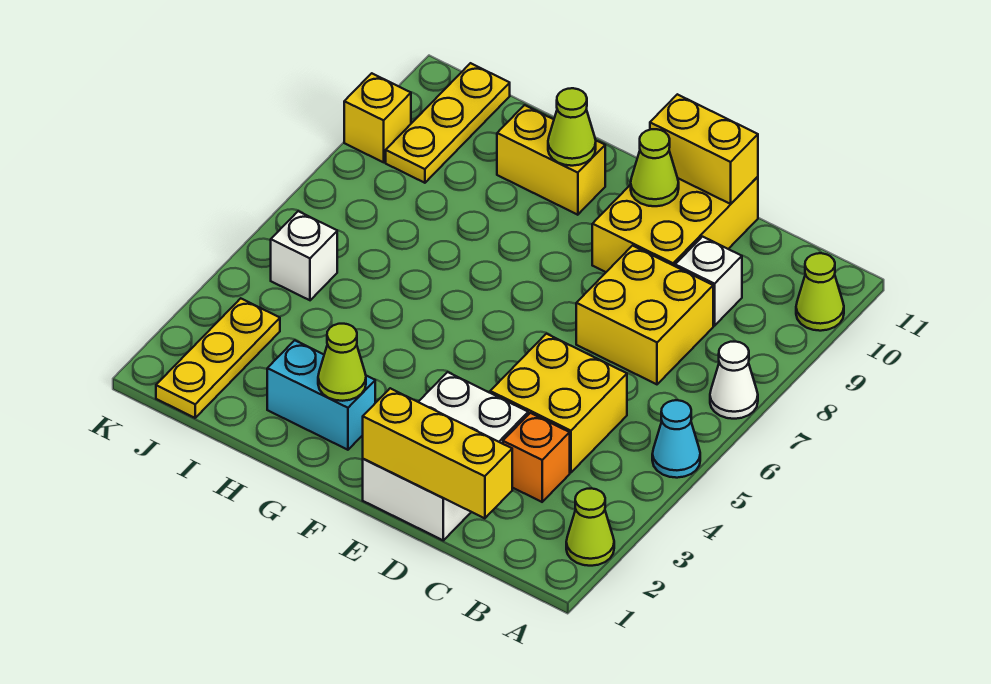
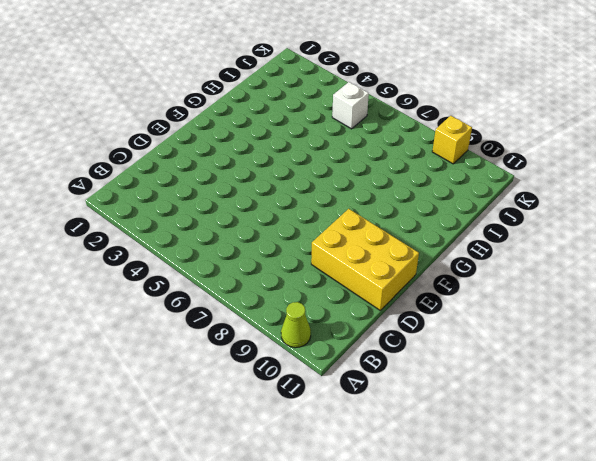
none -> lime 1x1 cone [566,488,614,566]
none -> cyan 1x1 cone [652,400,700,478]
none -> white 1x1 cone [710,342,758,419]

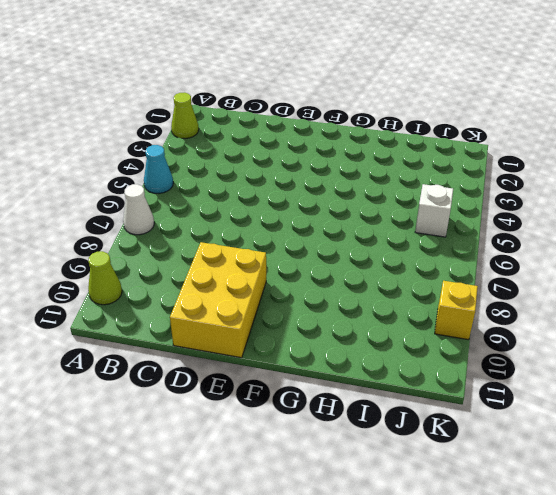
none -> orange 1x1 brick [503,413,570,502]
none -> yellow 2x2 brick [490,334,627,473]
none -> yellow 2x2 brick [576,246,713,384]

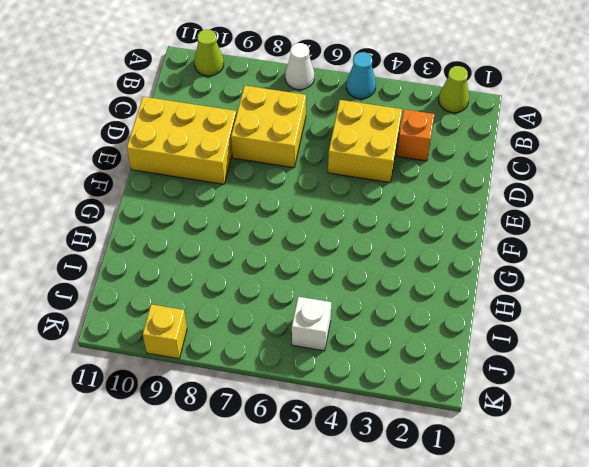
none -> white 1x1 brick [675,237,742,326]
none -> white 2x3 brick [363,372,528,540]
none -> cyan 1x2 brick [267,340,375,450]

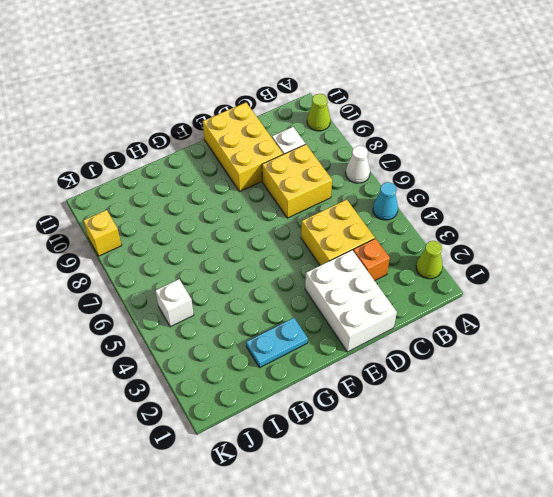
cyan 1x2 plate [246,318,308,368] -> cyan 1x2 brick [267,340,375,450]
none -> yellow 1x2 brick [497,105,605,215]
none -> yellow 1x3 plate [156,298,280,418]
none -> yellow 1x3 plate [386,63,510,183]

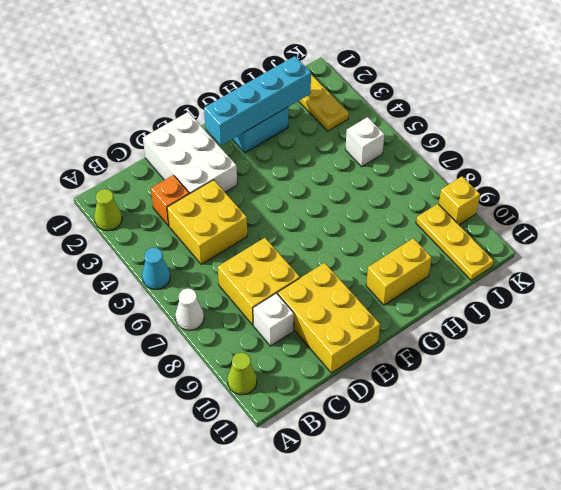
cyan 1x4 brick [204,56,311,146] -> lime 1x1 cone [318,324,366,401]
none -> yellow 1x3 brick [363,388,512,518]
none -> yellow 1x2 brick [650,94,758,204]
none -> lime 1x1 cone [631,129,679,206]

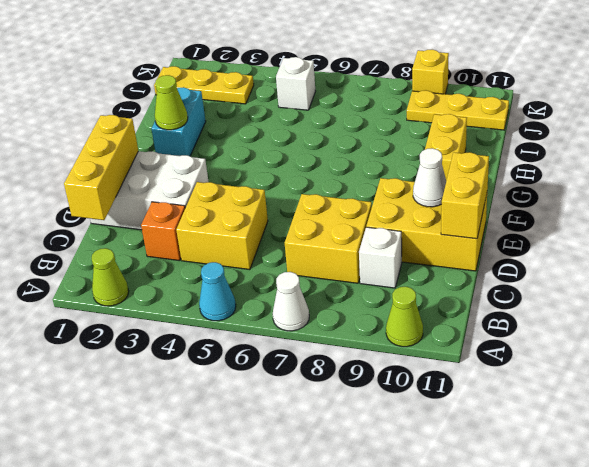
white 1x1 cone [413,148,446,207] -> lime 1x1 cone [631,129,679,206]
none -> lime 1x1 cone [548,88,596,166]

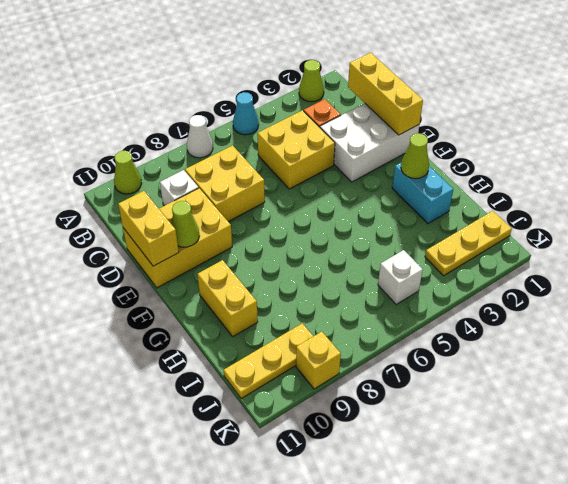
none -> lime 1x1 cone [548,88,596,166]

